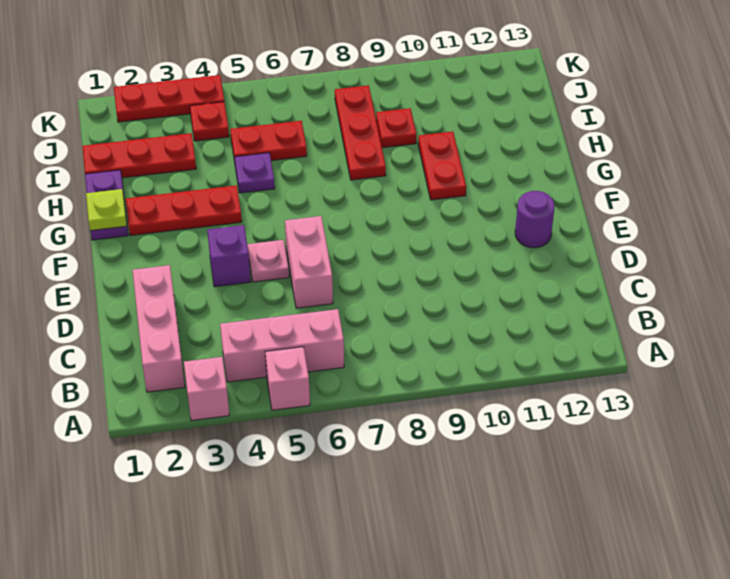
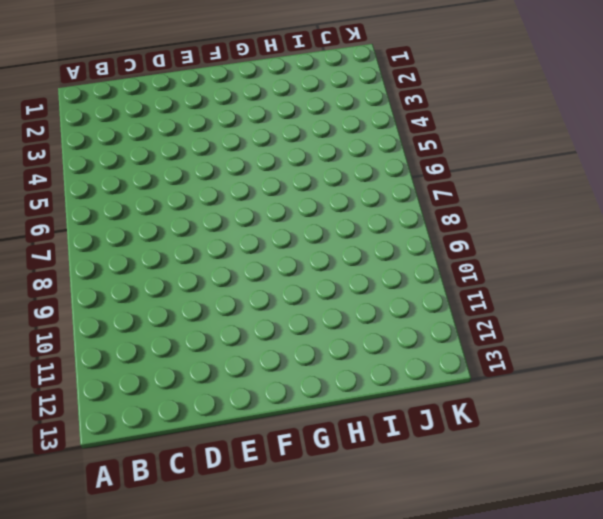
none -> pink 1x1 brick [184,357,229,421]
none -> pink 1x1 brick [265,347,310,410]
none -> pink 1x3 brick [133,265,185,392]

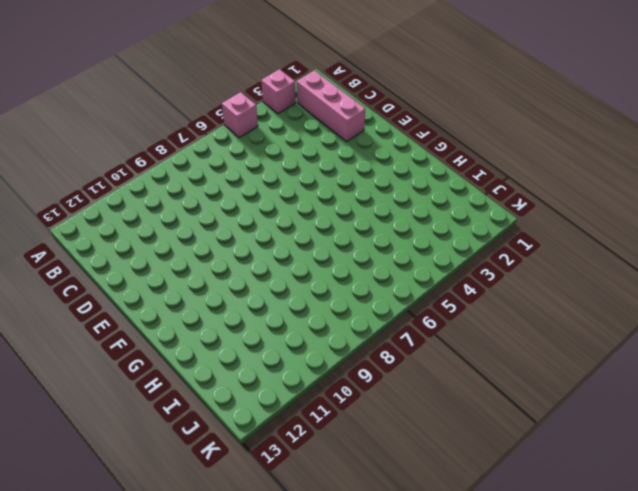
none -> pink 1x3 brick [220,309,344,382]
none -> pink 1x2 brick [285,216,333,308]
none -> purple 1x1 brick [207,225,251,287]

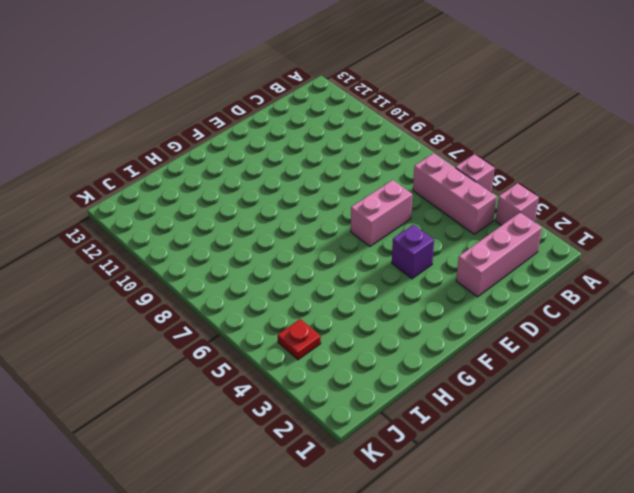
none -> pink 1x1 plate [248,240,289,282]
none -> purple 1x1 round brick [515,191,555,248]
none -> purple 1x2 plate [85,170,128,240]

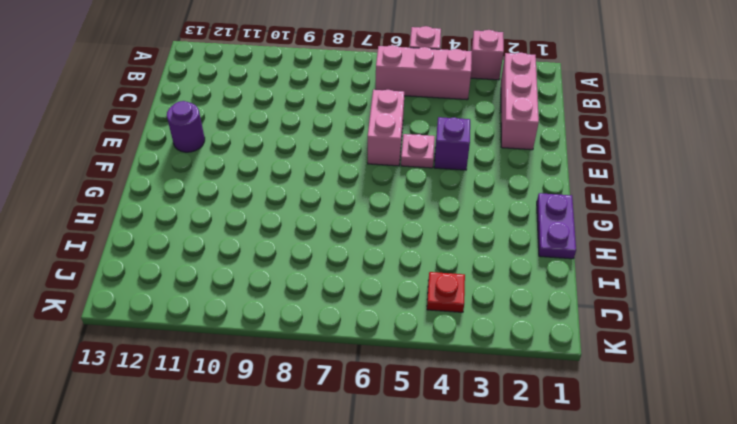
none -> red 1x3 plate [126,185,242,236]
none -> red 1x2 plate [418,132,466,200]
none -> purple 1x1 plate [234,153,275,193]

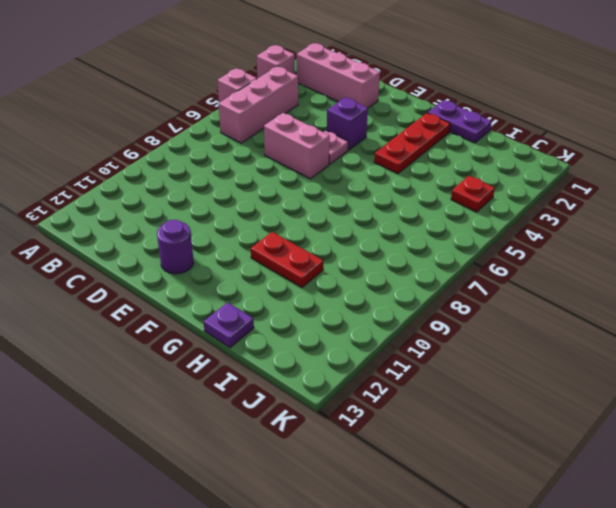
purple 1x1 plate [204,302,254,348] -> purple 1x1 plate moved to [234,153,275,193]
none -> red 1x3 plate [335,85,386,180]
none -> red 1x3 plate [82,133,196,178]
none -> red 1x2 plate [230,121,307,161]

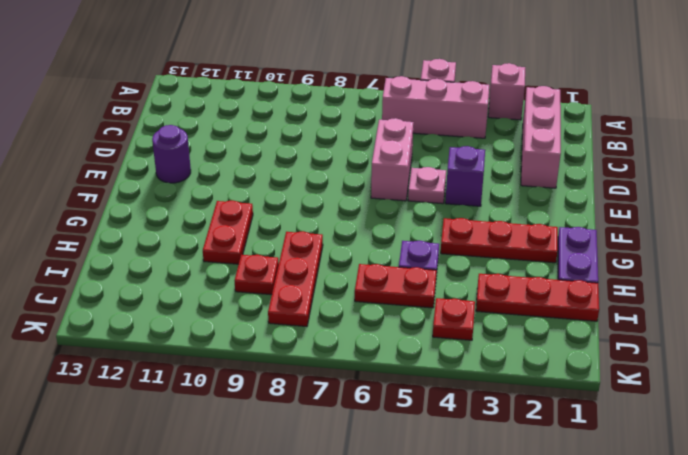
none -> red 1x3 plate [114,75,224,122]
none -> lime 1x1 plate [86,189,127,231]

